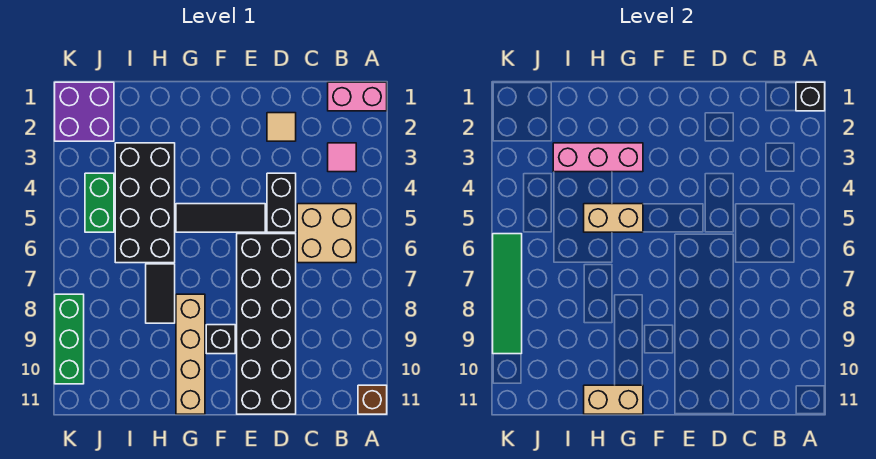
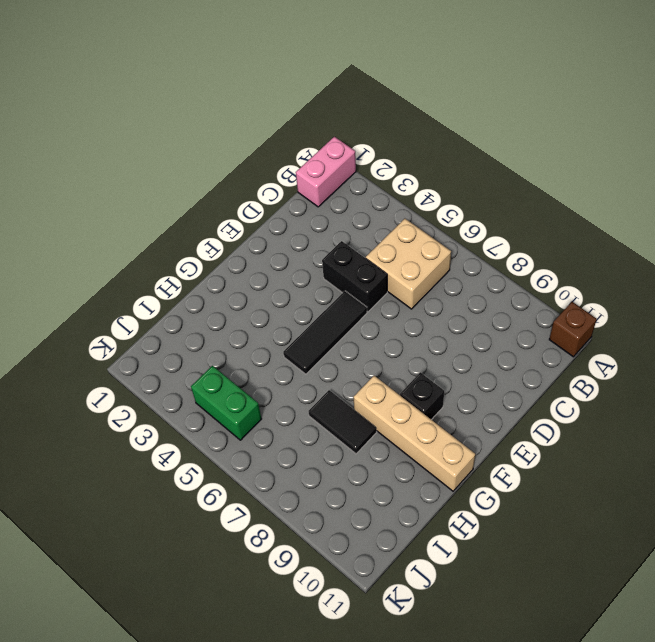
none -> pink 1x1 tile [328,143,356,172]
none -> tan 1x1 tile [267,113,296,141]
none -> black 2x6 brick [237,234,296,414]

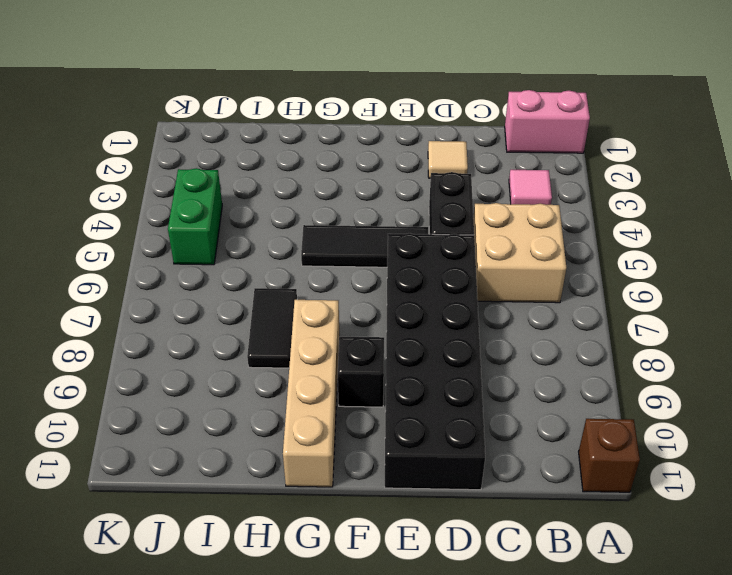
none -> black 2x4 brick [115,143,175,263]
none -> purple 2x2 brick [55,82,114,141]
none -> green 1x3 brick [55,294,84,384]

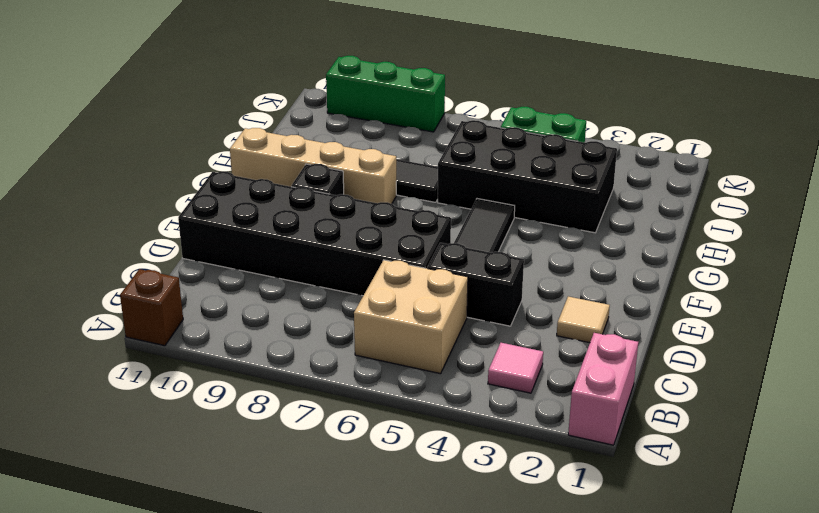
none -> purple 2x2 brick [55,82,114,141]
none -> black 1x1 brick [796,82,825,111]
none -> pink 1x3 brick [553,143,643,172]

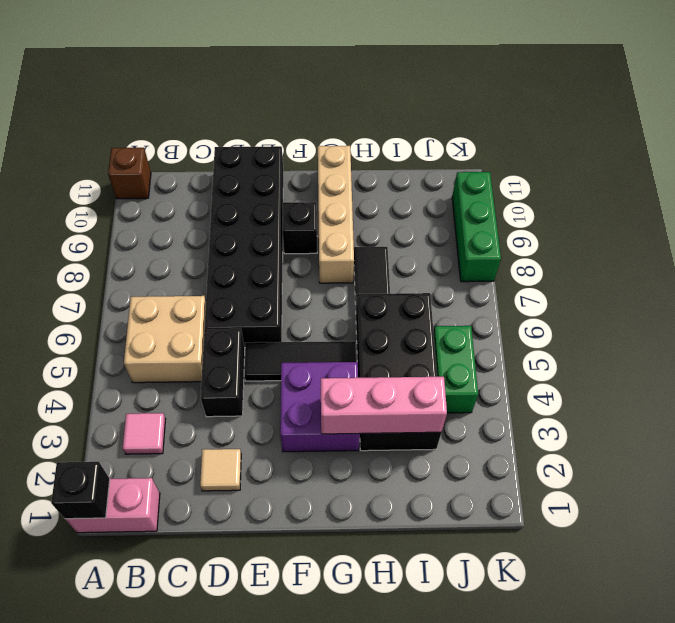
purple 2x2 brick [280,362,360,452] -> purple 2x2 brick moved to [55,82,114,141]
none -> tan 1x2 brick [584,204,643,232]
none -> tan 1x2 brick [584,385,643,414]
none -> green 1x4 tile [493,234,522,354]

